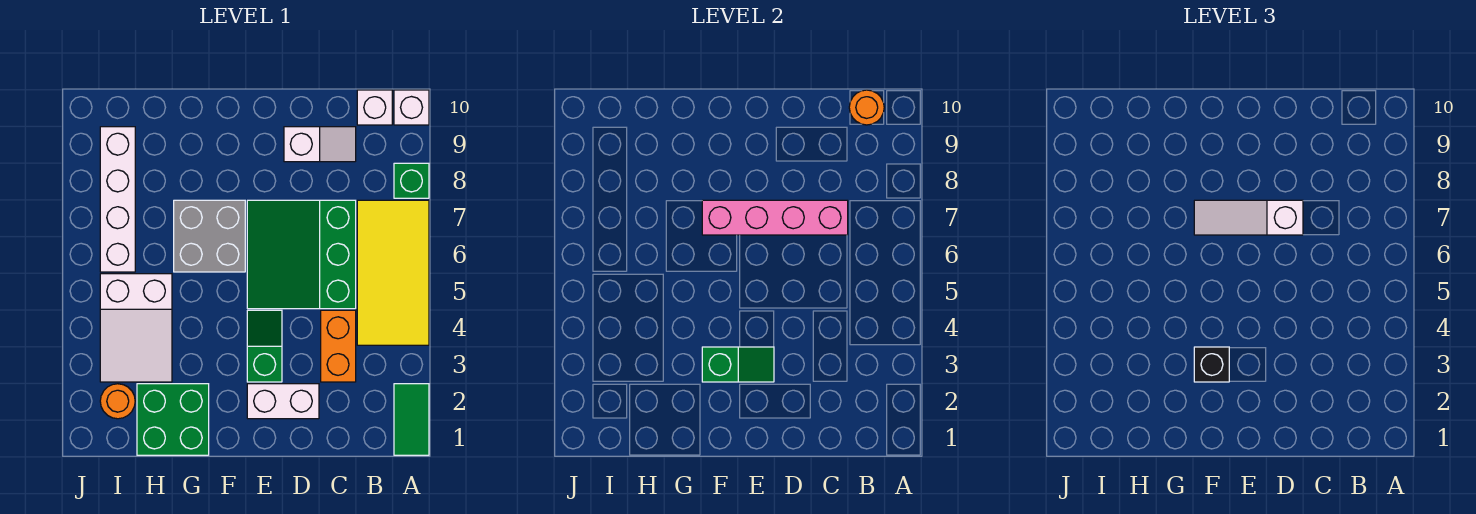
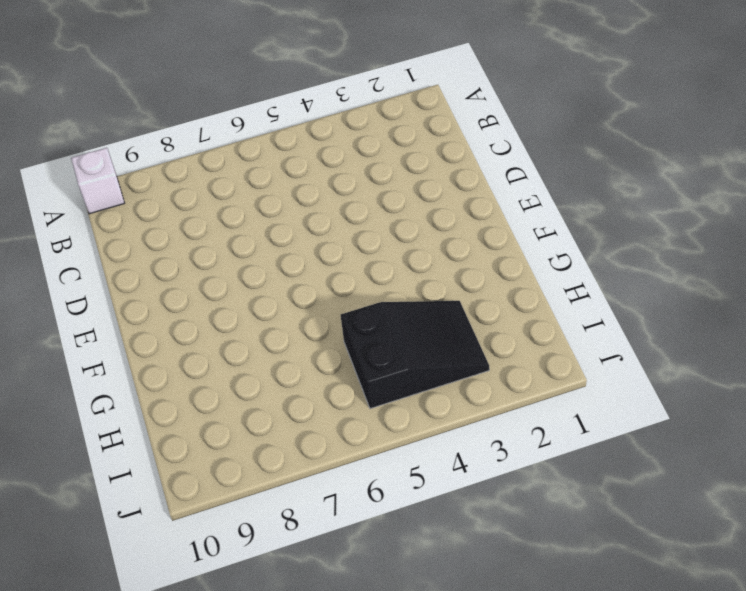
black 2x3 slope [341,301,489,409] -> white 2x3 slope [100,274,172,382]
none -> green 1x2 tile [394,384,429,455]
none -> yellow 2x4 tile [357,200,429,345]
none -> green 1x1 brick [394,163,429,198]

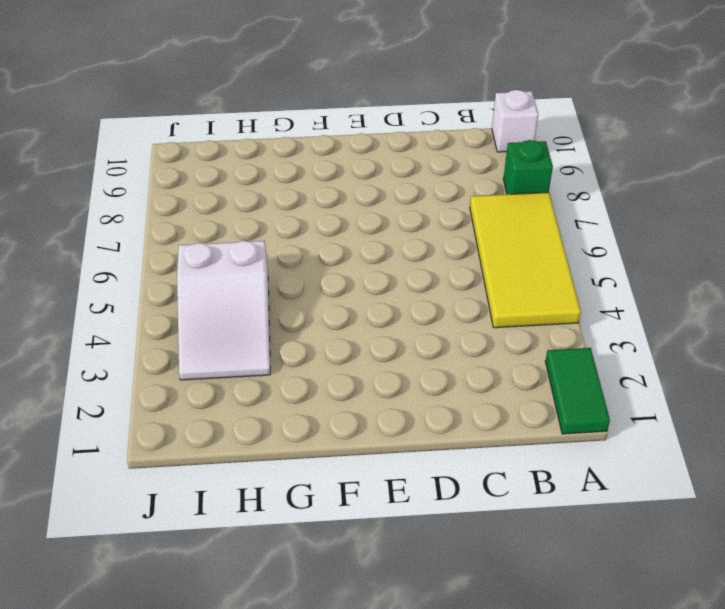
none -> white 1x1 brick [357,90,392,125]
none -> orange 1x2 brick [321,310,356,382]
none -> green 3x3 slope [247,200,356,309]

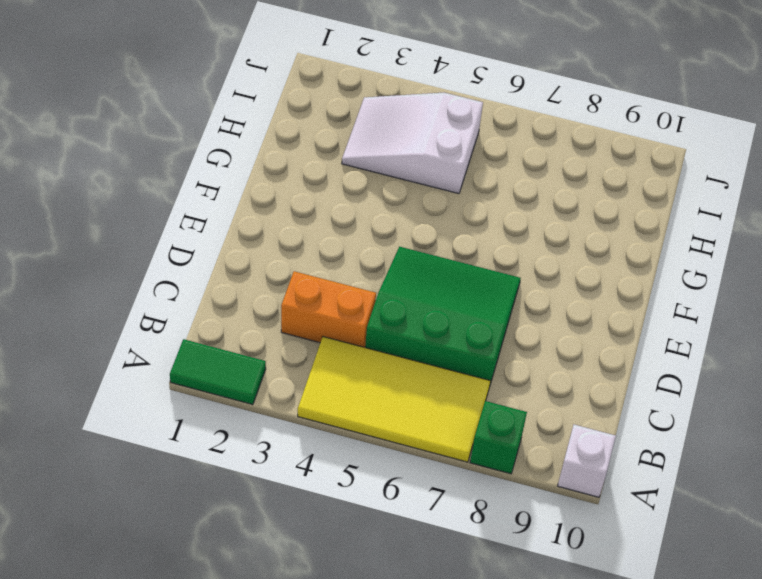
none -> white 1x1 brick [357,90,392,125]
none -> white 1x2 slope [284,127,356,162]
none -> white 1x2 brick [247,384,319,419]

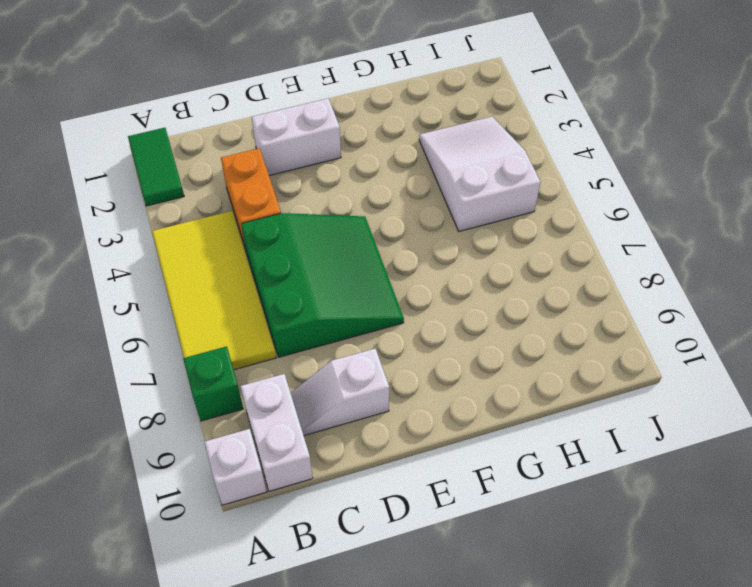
white 1x2 brick [241,374,313,491] -> white 1x1 brick [357,90,392,125]
none -> green 1x2 slope [247,310,282,382]
none -> grey 2x2 brick [174,200,245,272]
none -> green 2x2 brick [137,384,209,455]

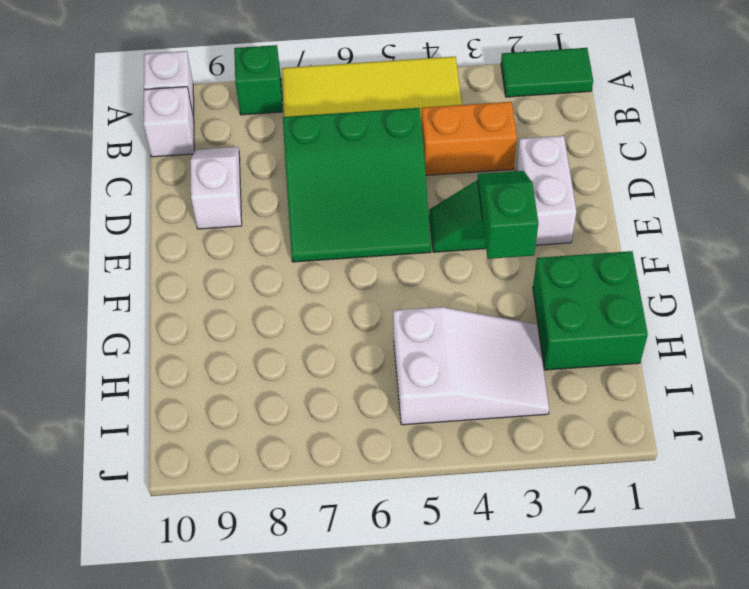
none -> grey 2x2 brick [174,200,245,272]
none -> orange 1x1 round brick [100,384,135,419]
none -> white 1x4 brick [100,127,135,272]

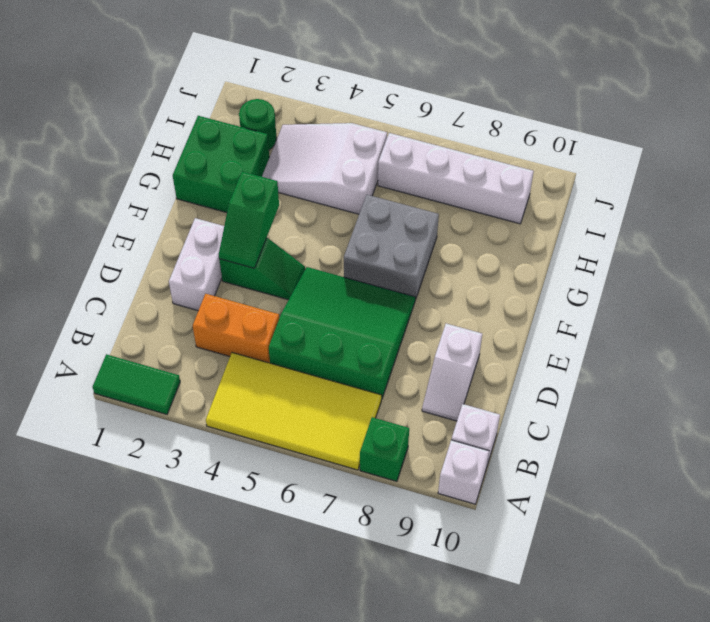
green 1x1 round brick [239,99,276,150] -> orange 1x1 round brick [100,384,135,419]
none -> orange 1x1 round brick [849,90,884,125]
none -> pink 1x4 brick [702,200,848,235]
none -> white 1x3 slope [1194,200,1303,235]

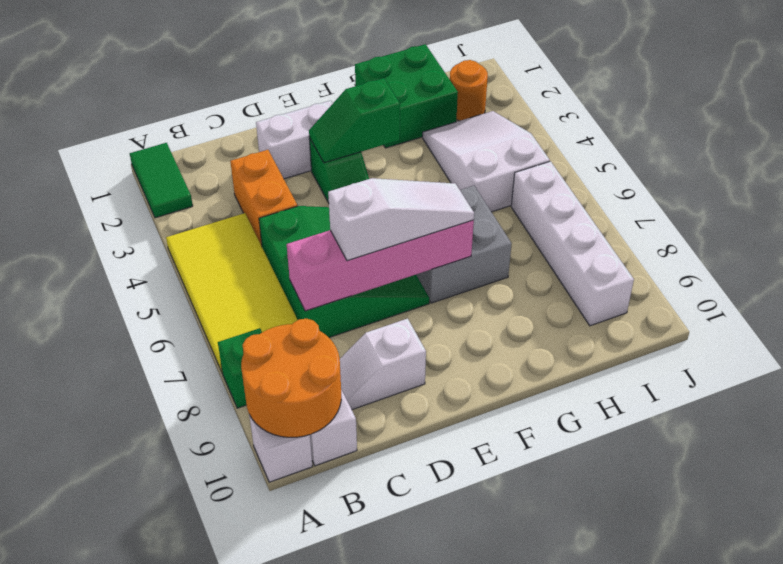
orange 2x2 round brick [241,319,341,437] -> orange 1x1 round brick [849,90,884,125]
none -> black 1x1 brick [1194,347,1229,382]

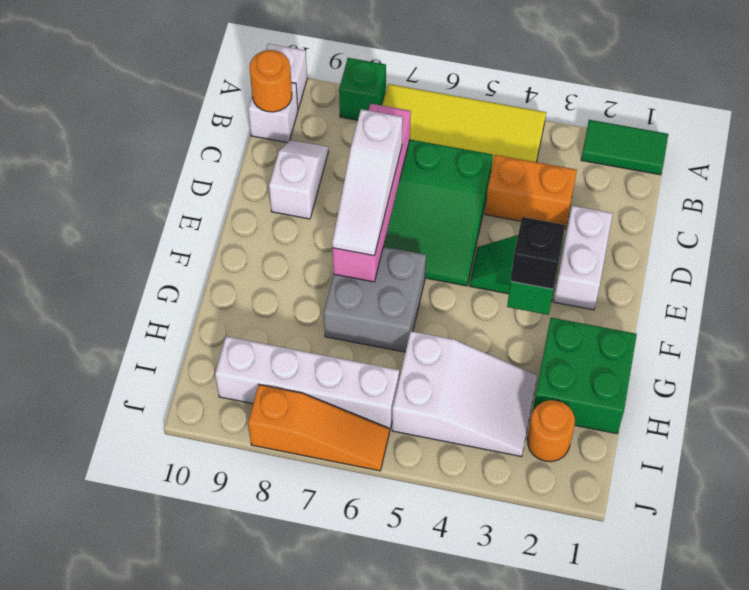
orange 1x3 slope [248,385,390,471] -> none

